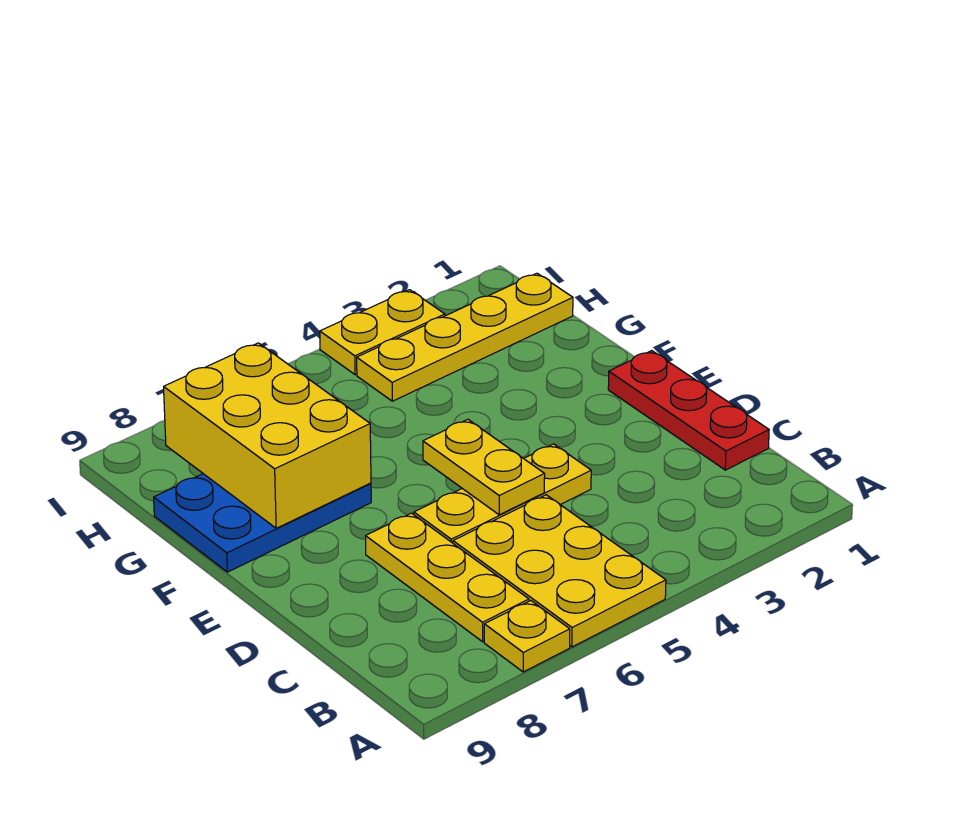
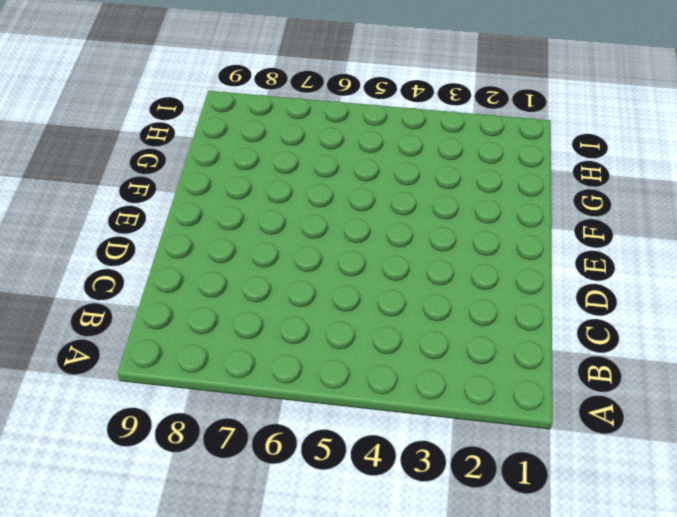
none -> yellow 2x3 plate [453,495,666,647]
none -> yellow 1x1 plate [484,601,570,672]

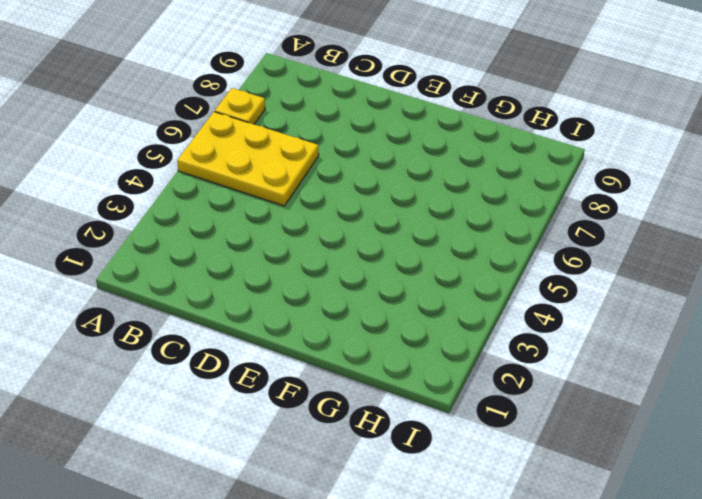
none -> yellow 1x3 plate [365,513,529,642]
none -> red 1x3 plate [608,351,769,470]

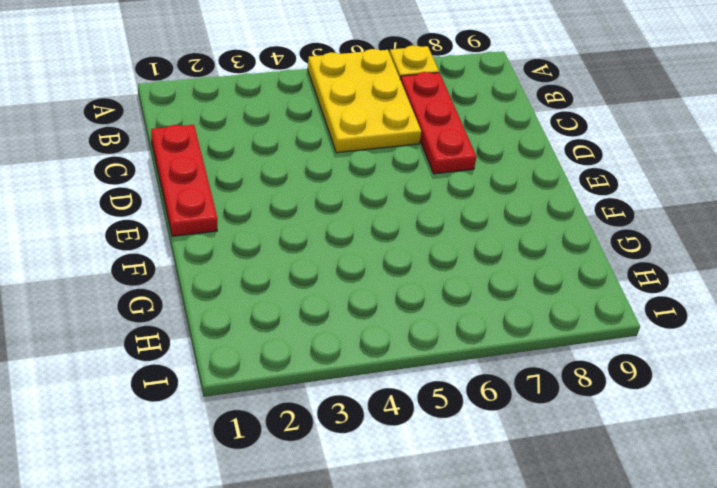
red 1x3 plate [400,72,476,174] -> yellow 1x3 plate [365,513,529,642]
none -> yellow 1x3 plate [414,444,591,543]
none -> blue 2x3 plate [154,474,371,572]

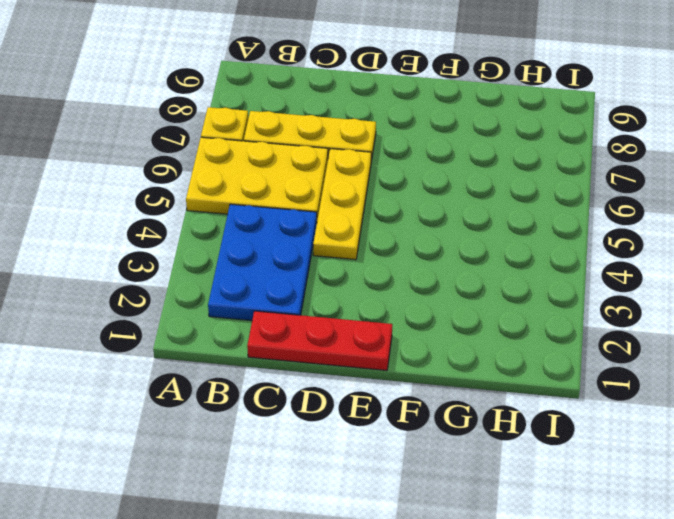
blue 2x3 plate [208,204,317,321] -> blue 2x3 plate moved to [154,474,371,572]
none -> yellow 1x4 plate [357,273,573,401]
none -> yellow 1x2 plate [320,290,445,375]

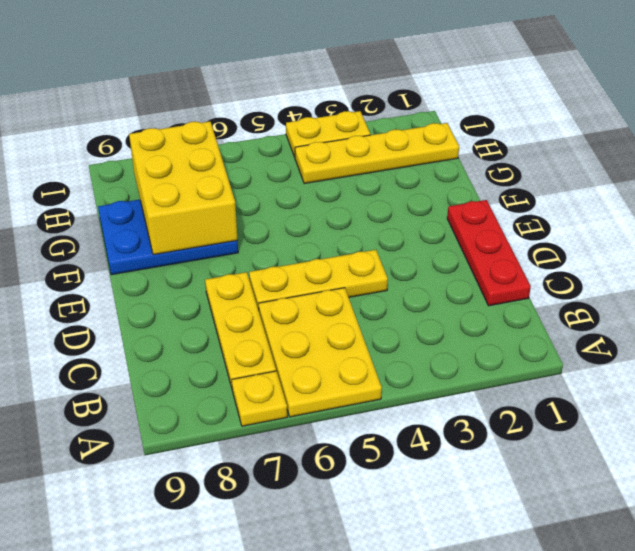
none -> yellow 1x2 plate [423,419,545,515]

